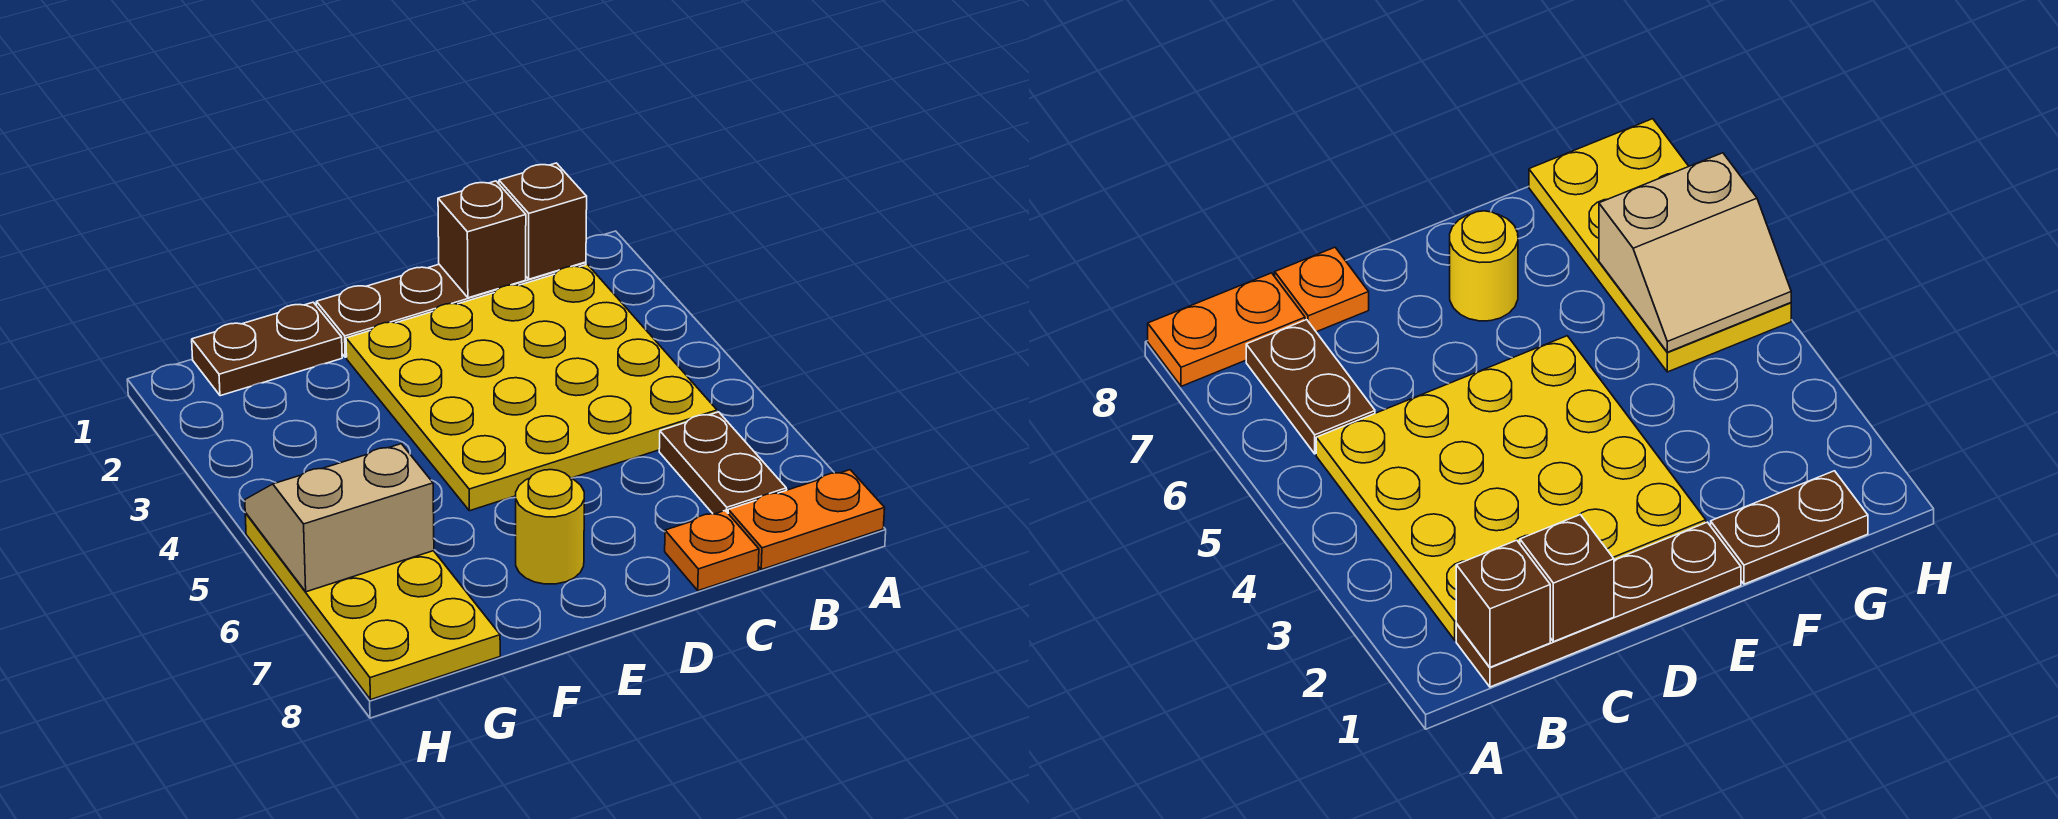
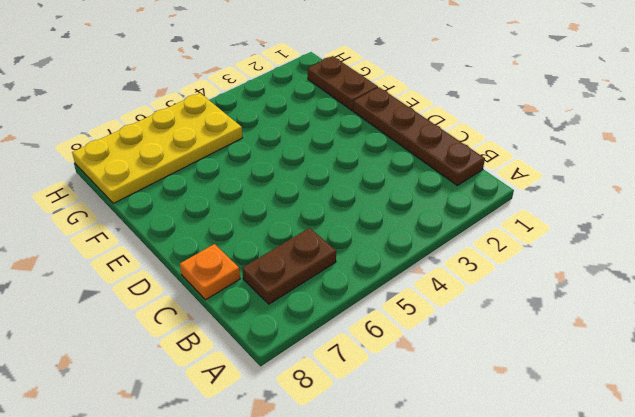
none -> orange 1x2 plate [728,470,885,570]
none -> yellow 4x4 plate [346,264,717,511]

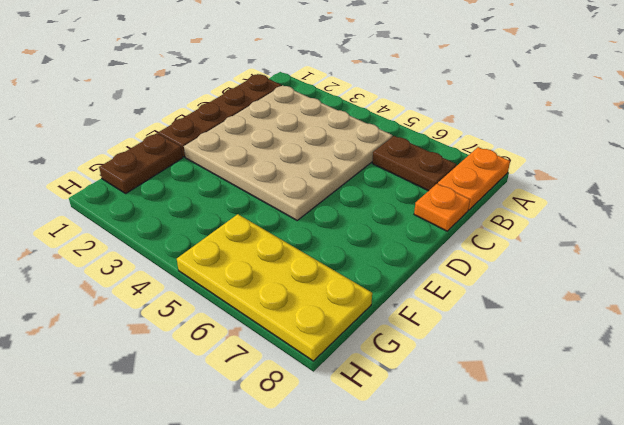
tan 4x4 plate [184,85,393,220] -> yellow 4x4 plate [346,264,717,511]
none -> yellow 1x1 round brick [516,470,584,584]
none -> brown 1x1 brick [499,163,587,279]

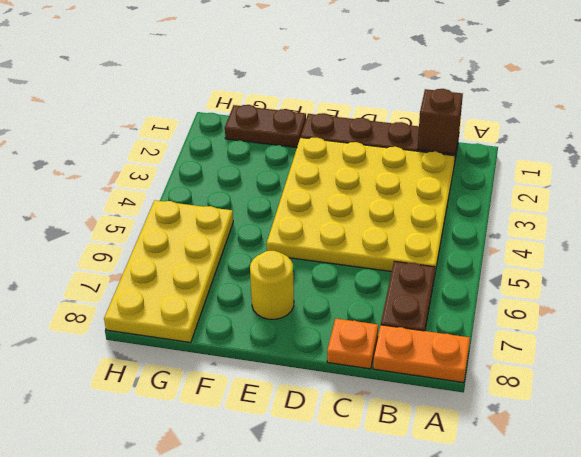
none -> brown 1x1 brick [438,181,526,298]
none -> tan 2x2 slope [245,444,434,592]

